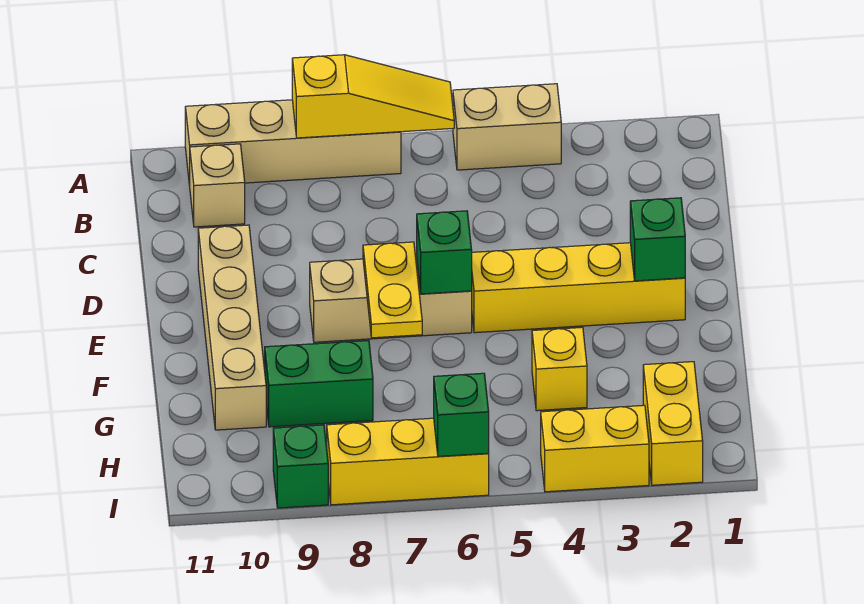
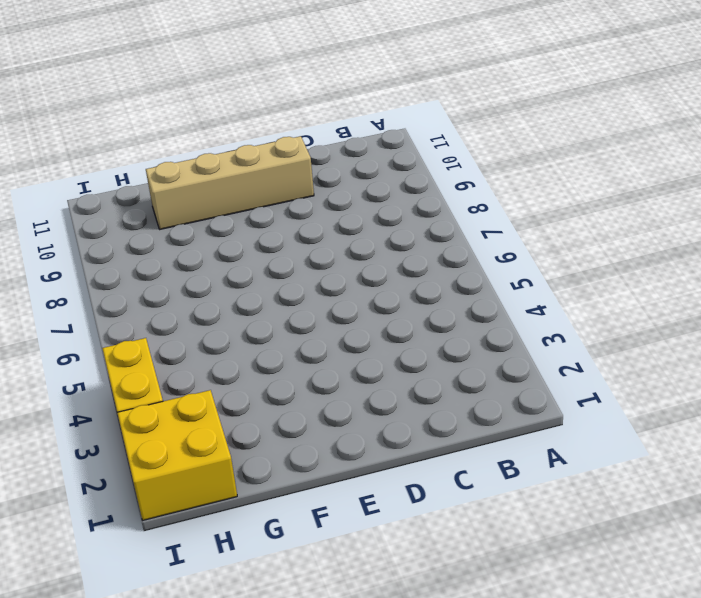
yellow 2x2 brick [117,390,237,520] -> yellow 1x2 brick [643,362,703,485]
none -> tan 1x2 brick [453,84,561,170]
none -> tan 1x4 brick [185,100,401,186]
none -> tan 1x1 brick [190,144,245,227]

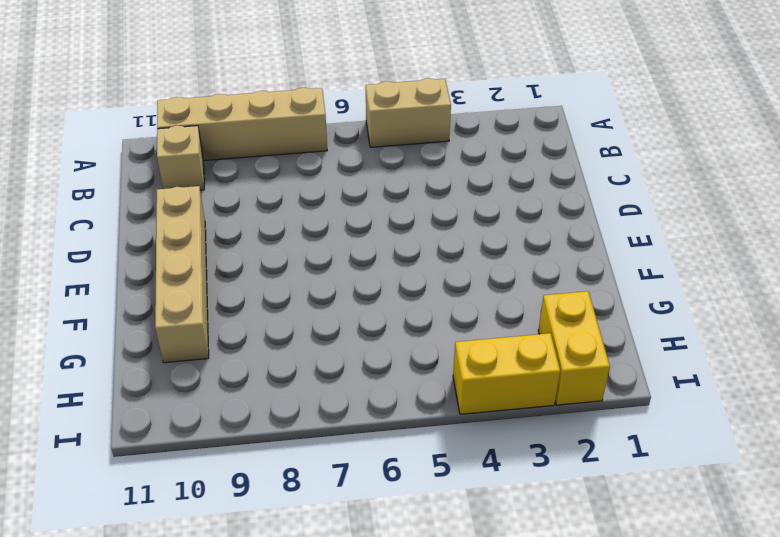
none -> yellow 1x4 brick [472,243,685,333]
none -> tan 1x3 brick [310,256,472,342]
none -> yellow 1x1 brick [532,327,587,411]

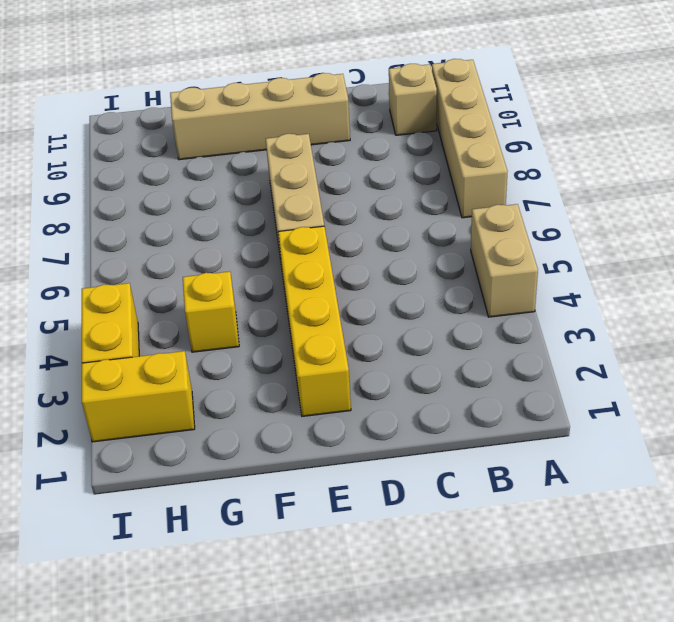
none -> green 1x2 brick [265,340,373,427]
none -> yellow 1x3 brick [327,418,489,505]
none -> green 1x1 brick [273,425,328,508]

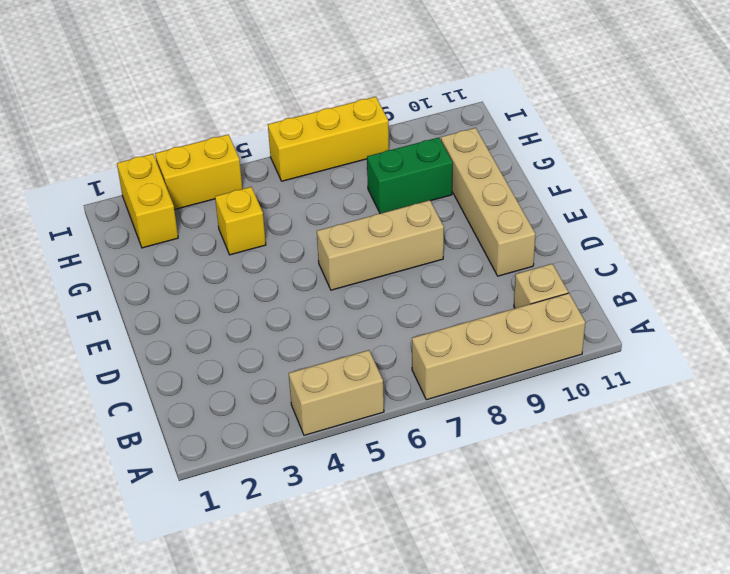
none -> yellow 1x4 brick [472,243,685,333]
none -> green 1x1 brick [273,425,328,508]
none -> yellow 1x3 slope [292,55,454,138]

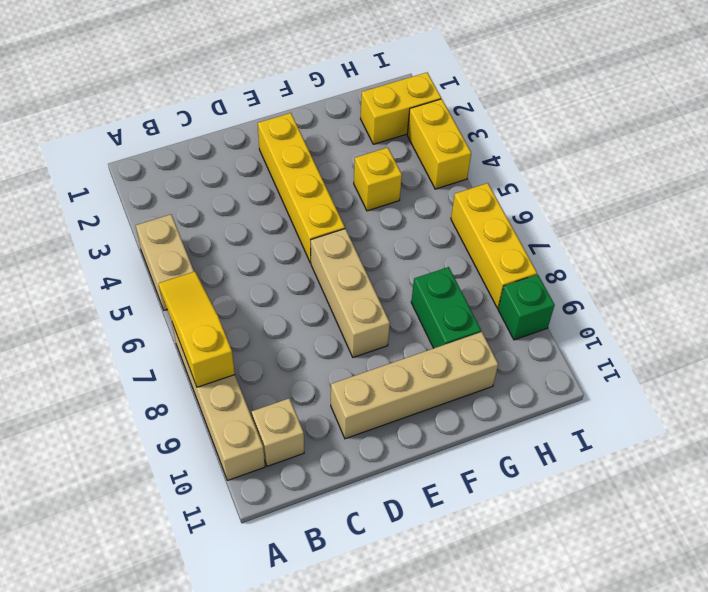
none -> green 1x1 brick [630,198,685,281]
none -> green 1x1 brick [417,211,472,294]
none -> yellow 1x2 plate [363,242,422,338]

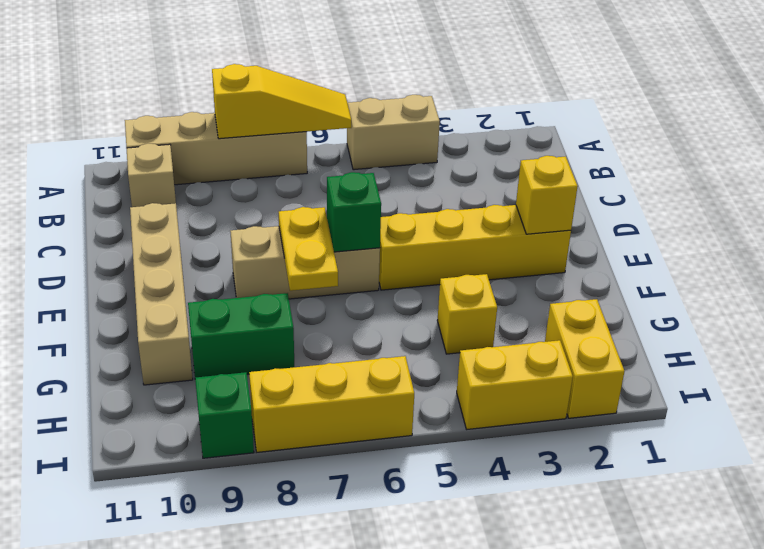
yellow 1x1 brick [516,156,578,234] -> green 1x1 brick [630,198,685,281]
none -> green 1x1 brick [434,373,489,456]

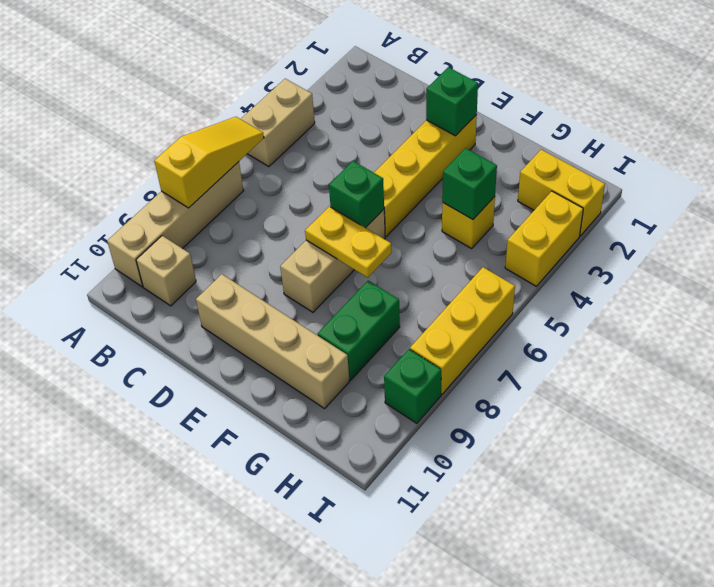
green 1x1 brick [442,148,497,220] -> green 1x1 brick moved to [434,373,489,456]

